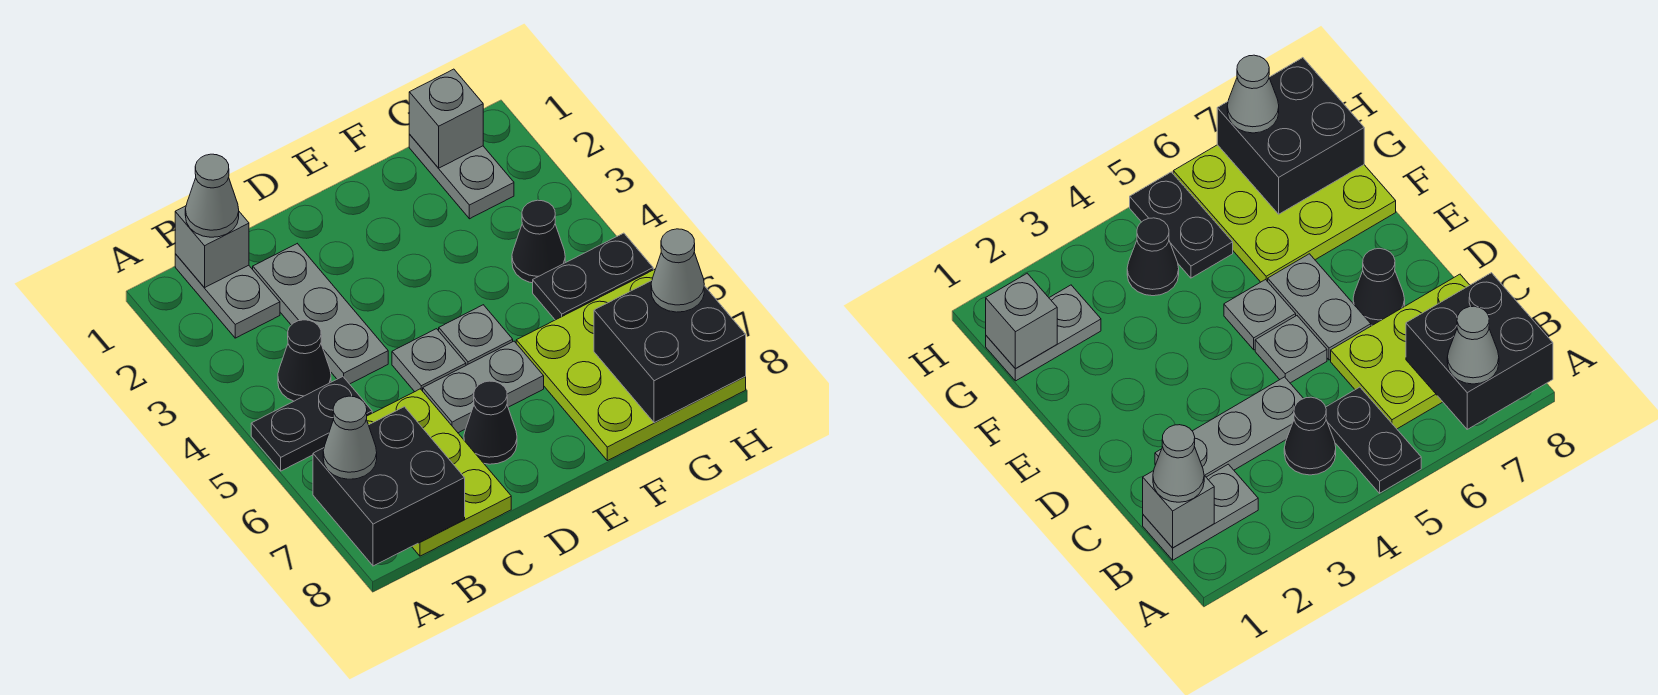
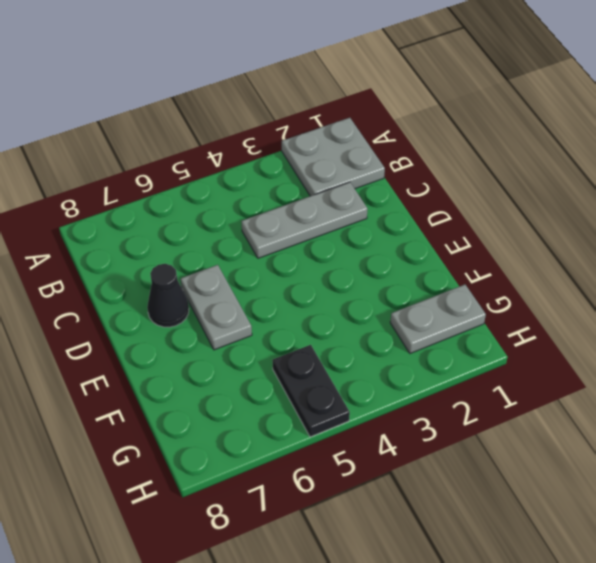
grey 2x2 plate [282,118,385,196] -> grey 1x2 plate [175,254,280,338]
none -> black 1x2 plate [251,377,372,471]
none -> black 1x1 cone [278,320,331,401]
none -> lime 2x3 plate [366,389,511,556]

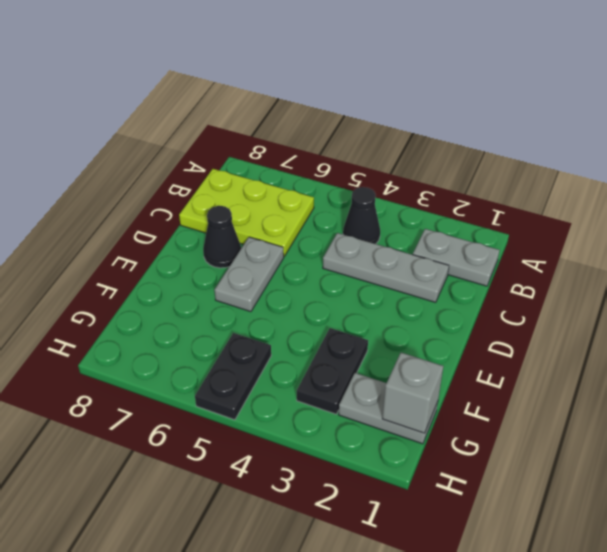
black 1x2 plate [297,328,368,414] -> black 1x2 plate moved to [251,377,372,471]
none -> grey 1x1 plate [392,329,466,392]
none -> grey 1x1 plate [439,305,513,365]
none -> lime 3x3 plate [516,269,746,461]

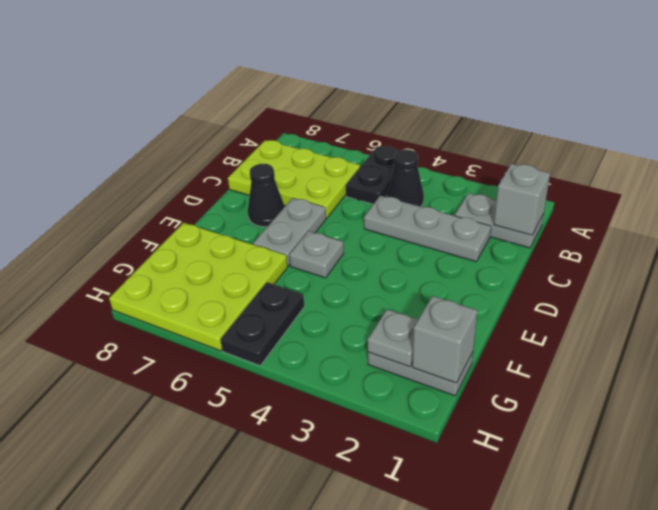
grey 1x1 plate [368,309,418,367] -> grey 1x1 plate moved to [392,329,466,392]
none -> black 1x1 cone [512,200,565,283]
none -> black 2x2 brick [313,407,465,566]
none -> black 2x2 brick [594,281,746,423]

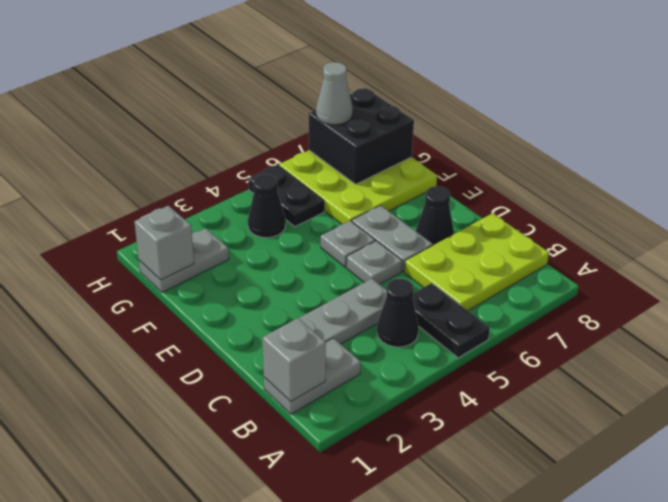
none -> black 2x2 brick [313,407,465,566]
none -> grey 1x1 cone [323,396,377,479]
none -> grey 1x1 cone [185,154,239,237]

